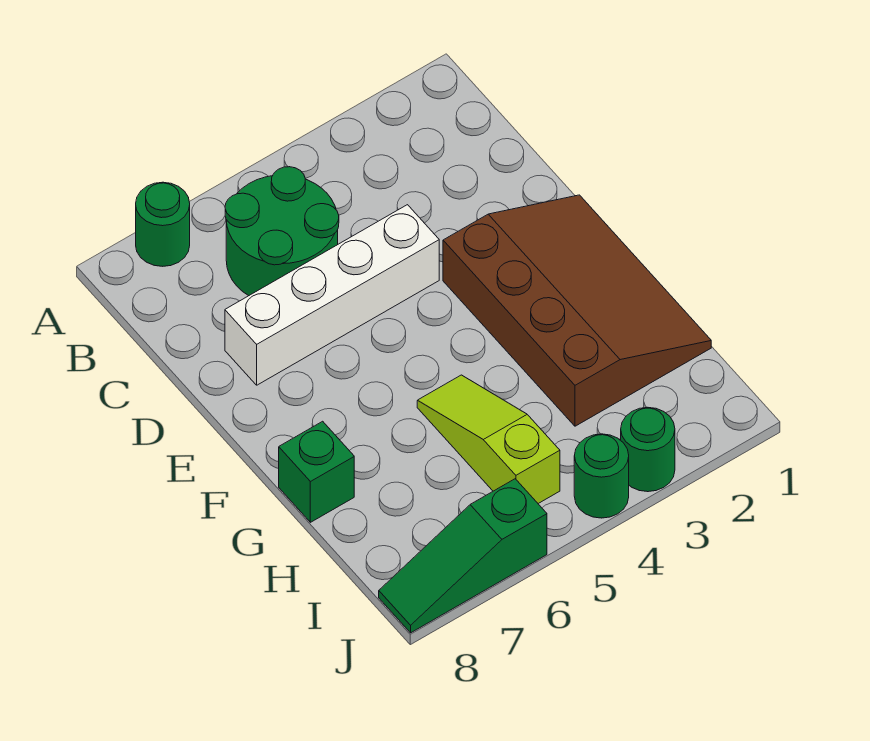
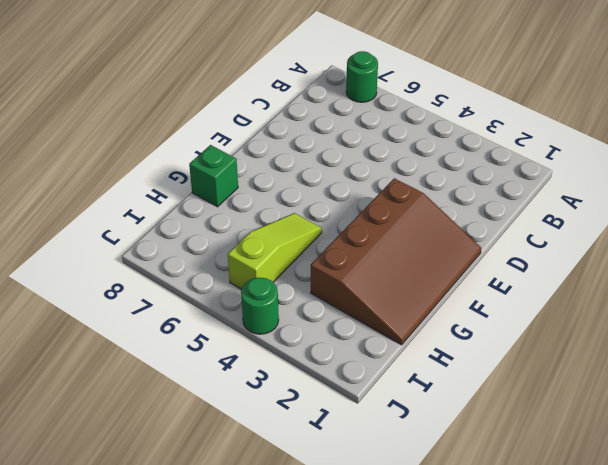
none -> green 2x2 round brick [225,167,339,296]
none -> white 1x4 brick [225,205,439,385]

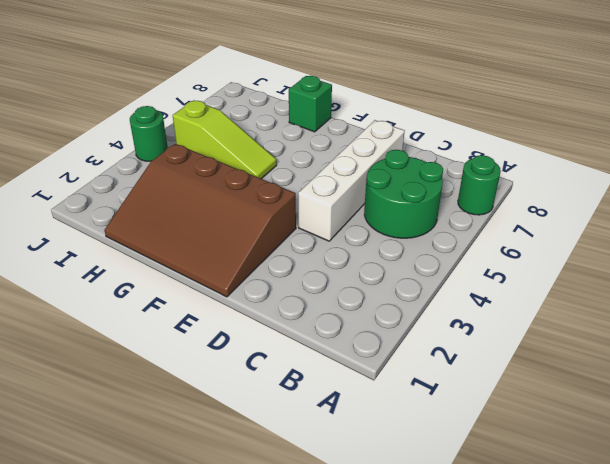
none -> green 1x1 round brick [621,407,675,492]
none -> green 1x3 slope [379,479,547,633]

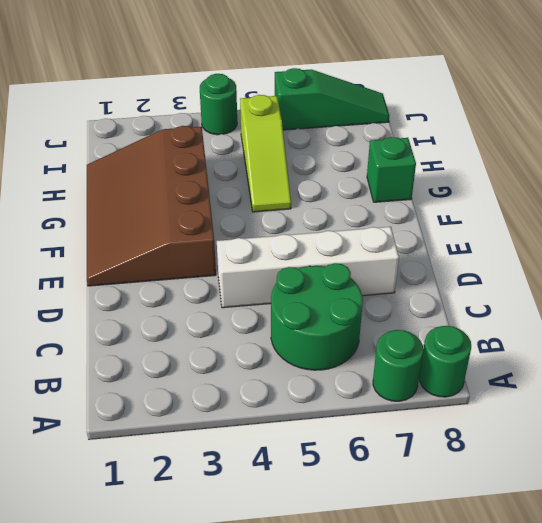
green 1x1 round brick [419,326,471,397] -> green 1x1 round brick moved to [621,407,675,492]

